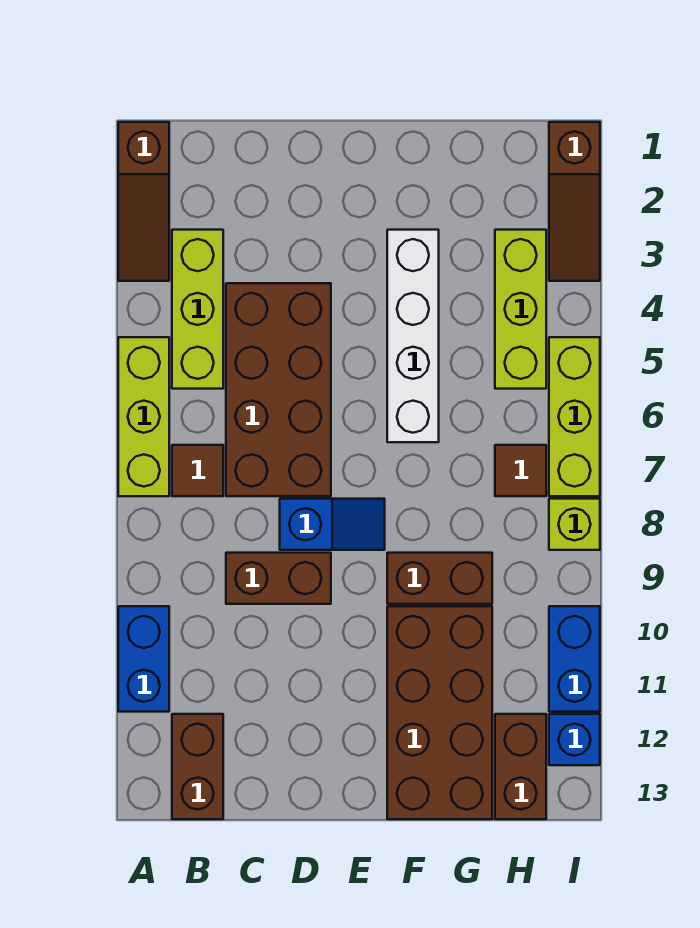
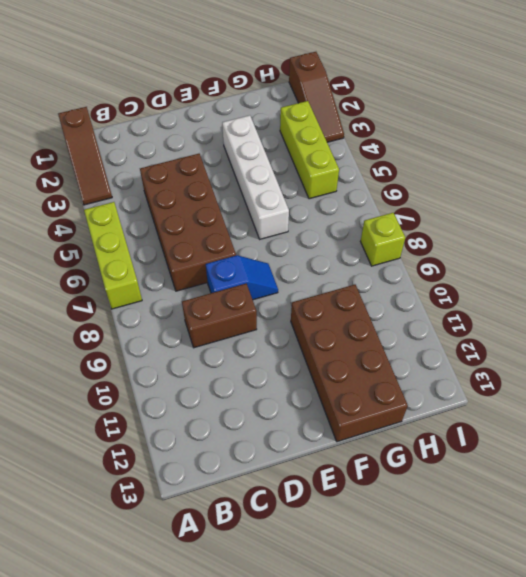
none -> blue 1x2 brick [118,606,169,712]
none -> lime 1x3 brick [172,230,223,389]
none -> brown 1x1 tile [172,445,223,496]

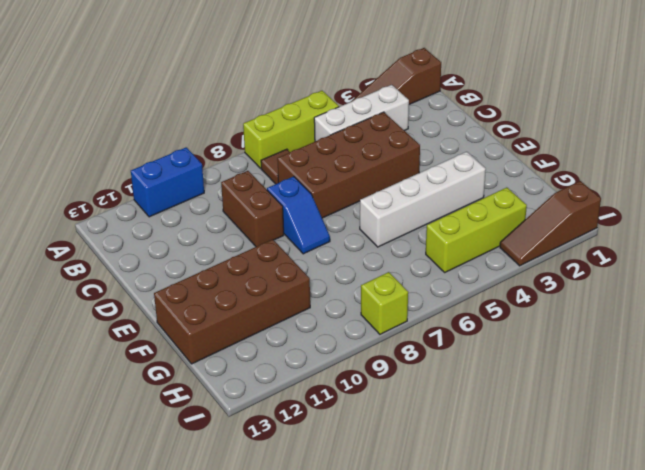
white 1x3 brick [314,85,409,141] -> lime 1x3 brick [172,230,223,389]
none -> brown 1x2 brick [172,714,223,819]
none -> brown 1x2 brick [387,553,492,604]
none -> brown 1x1 tile [495,445,546,496]

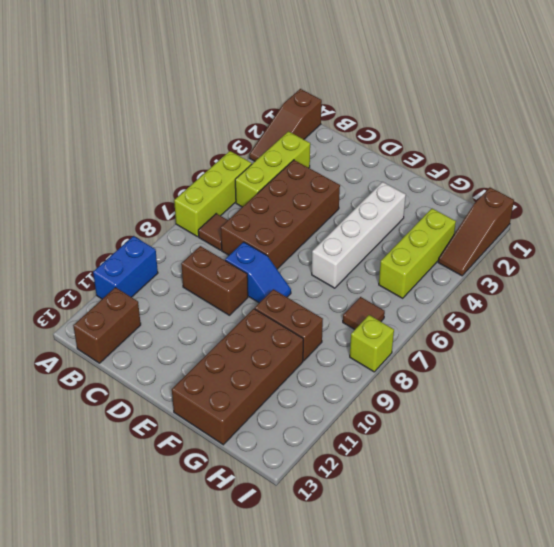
none -> brown 1x2 brick [495,714,546,819]
none -> lime 1x3 brick [549,337,600,496]
none -> blue 1x2 brick [549,606,600,712]

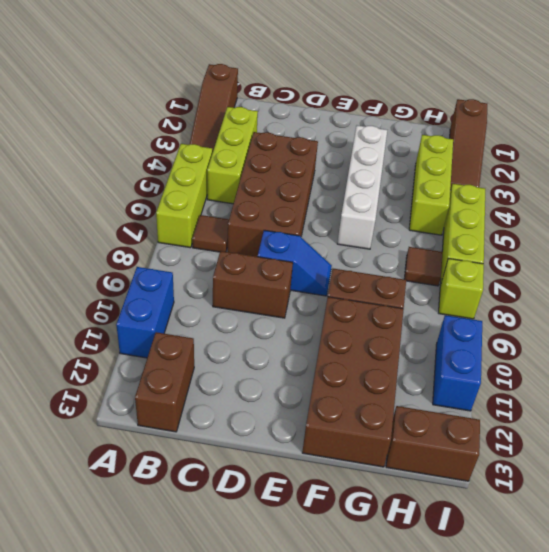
brown 1x2 brick [386,406,480,481] -> brown 1x2 brick turned to [495,714,546,819]
none -> blue 1x1 brick [549,714,600,765]

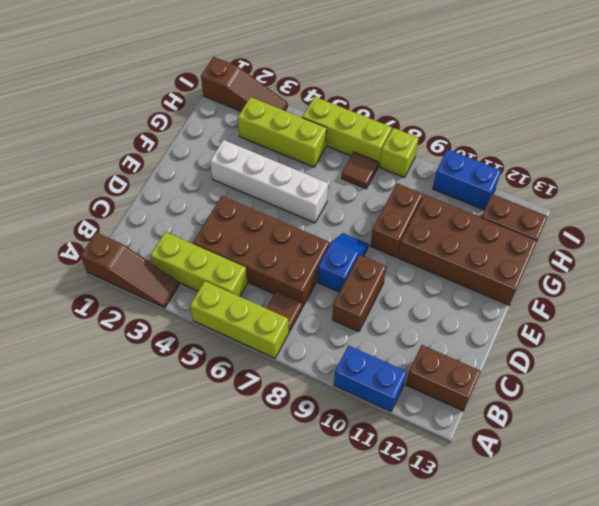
none -> blue 1x1 brick [549,714,600,765]

